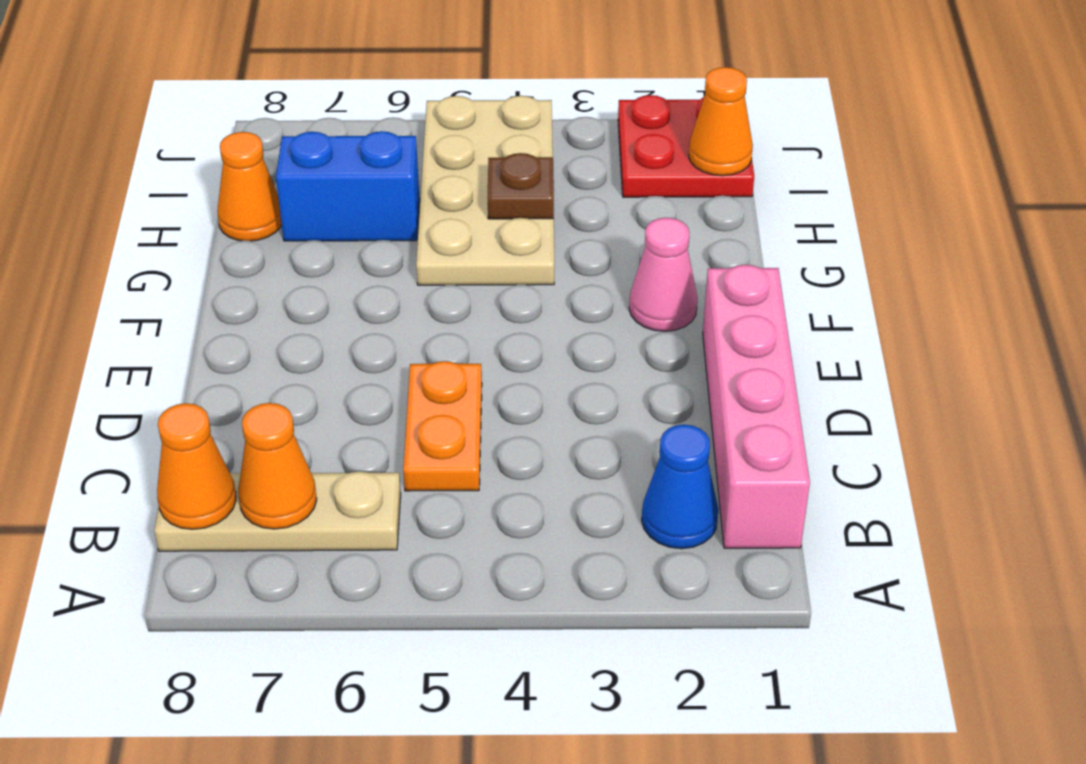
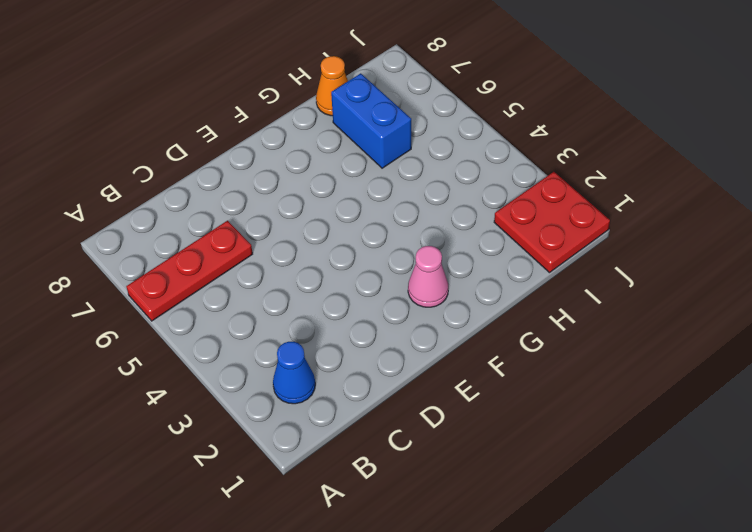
red 1x3 plate [126,221,253,321] -> tan 1x3 plate [154,471,401,551]
none -> pink 1x4 brick [703,265,810,548]
none -> orange 1x2 plate [403,361,482,491]
none -> tan 2x4 plate [416,96,554,285]

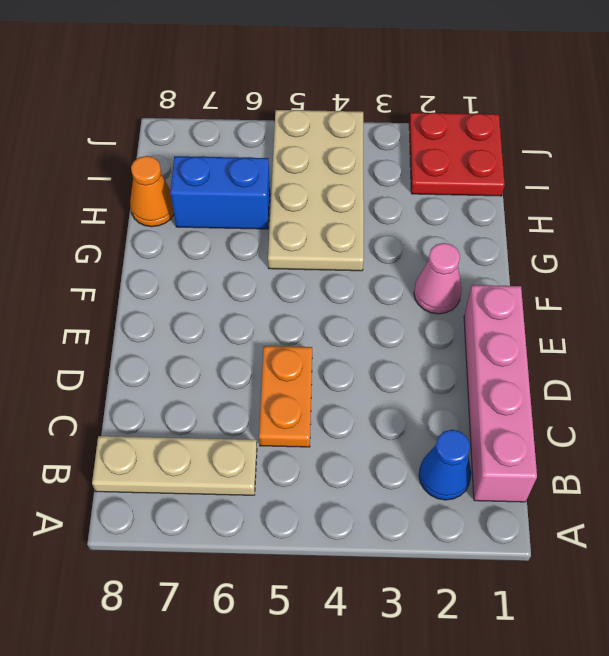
none -> orange 1x1 cone [238,403,317,529]
none -> orange 1x1 cone [157,403,236,529]
none -> brown 1x1 plate [488,153,554,219]

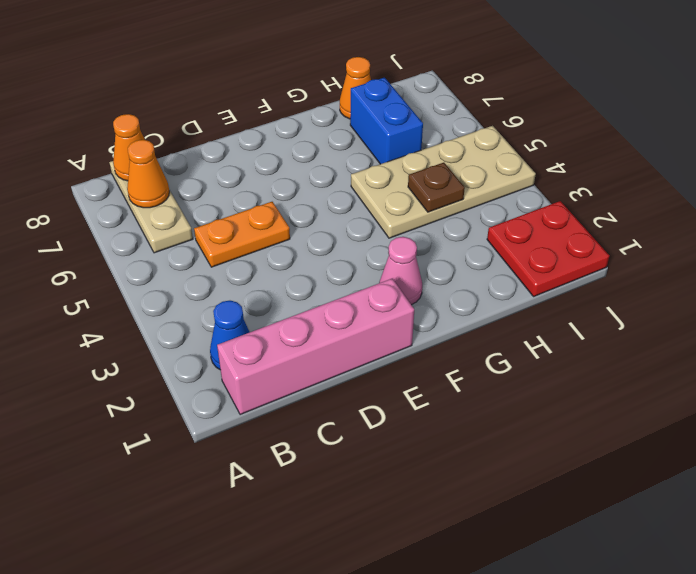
none -> orange 1x1 cone [689,67,753,176]

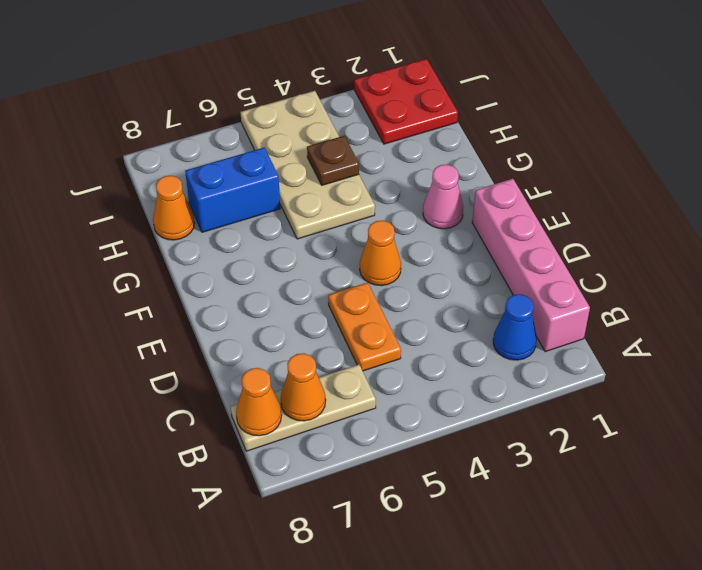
orange 1x1 cone [360,220,401,286] -> orange 1x1 cone moved to [689,67,753,176]

